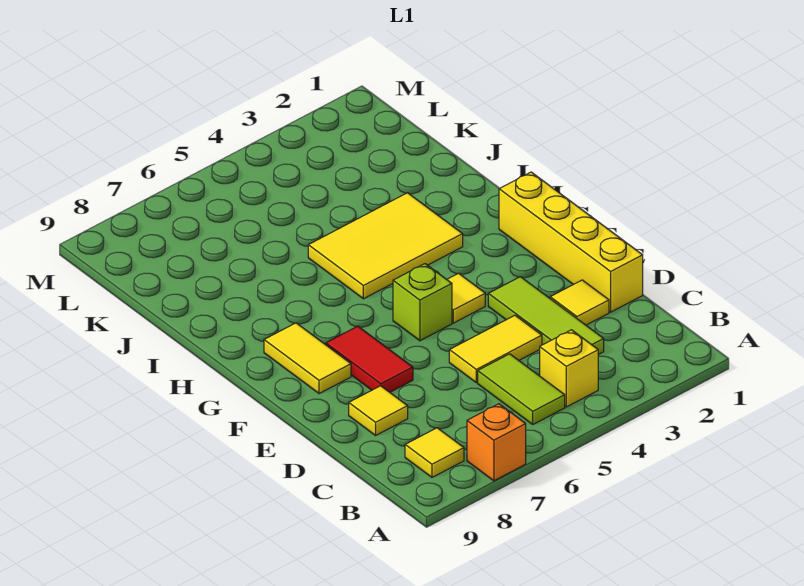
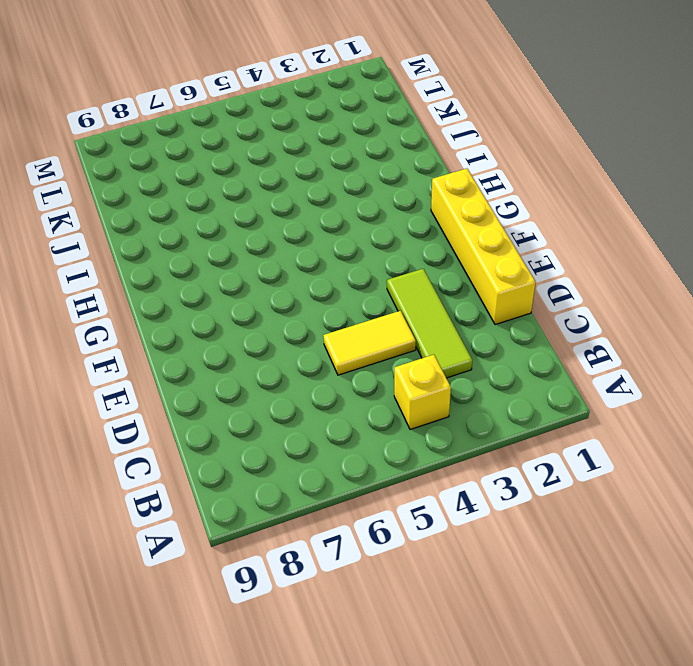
none -> orange 1x1 brick [467,404,526,481]
none -> lime 1x2 tile [478,354,565,424]
none -> yellow 1x1 tile [405,428,464,477]

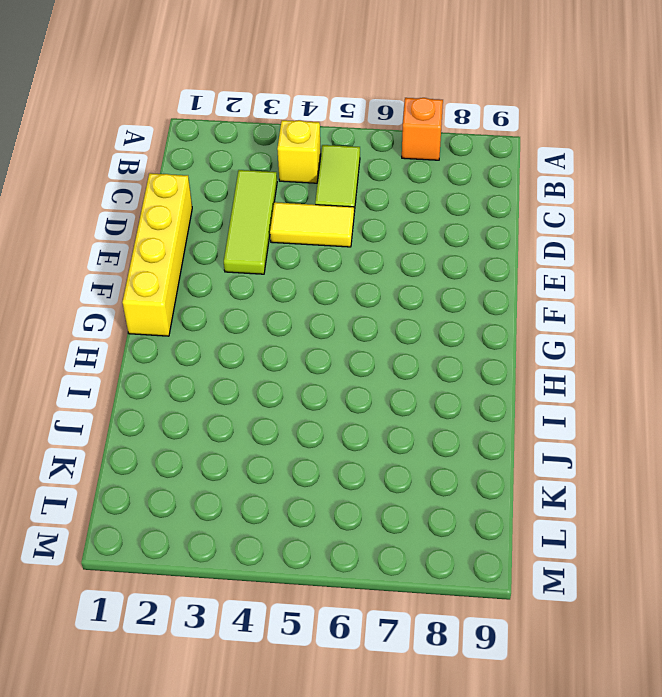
none -> yellow 1x1 tile [405,428,464,477]
none -> yellow 1x1 tile [550,280,609,325]
none -> yellow 1x1 tile [349,386,408,435]

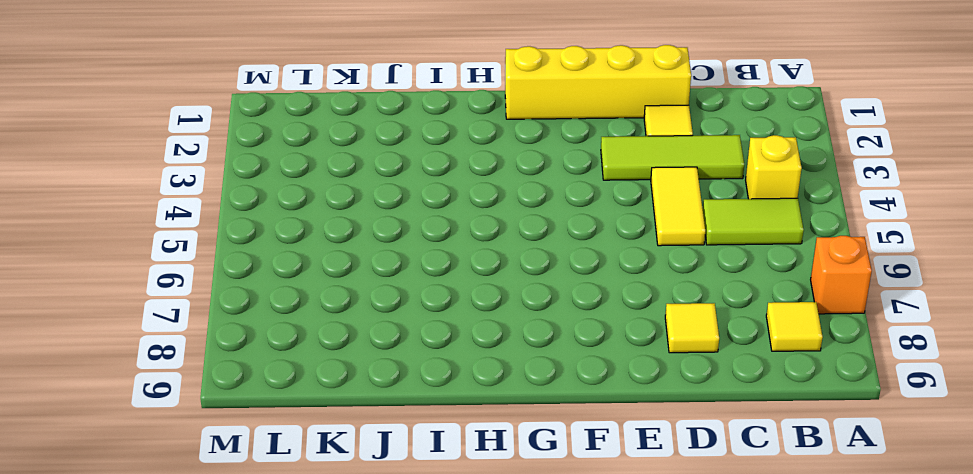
none -> red 1x2 tile [326,326,413,392]
none -> yellow 1x1 tile [447,273,485,323]
none -> lime 1x1 brick [393,264,452,341]

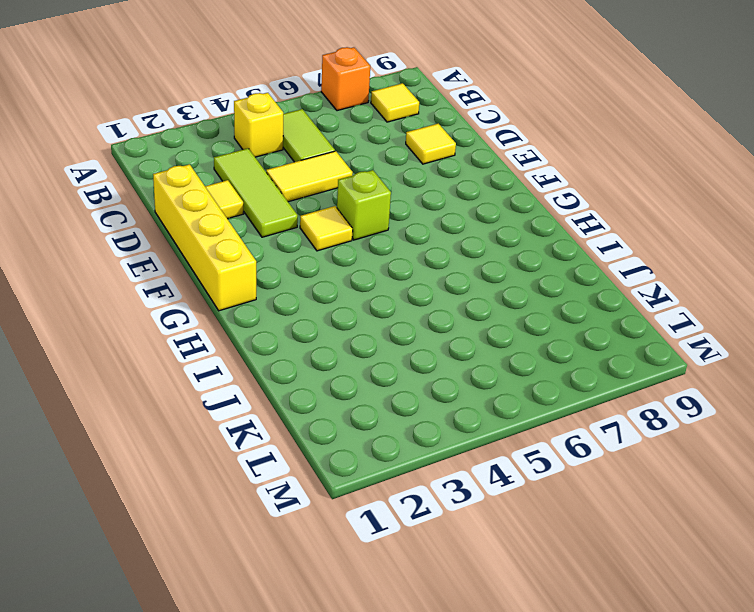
none -> red 1x2 tile [326,326,413,392]
none -> yellow 1x2 tile [264,323,351,394]
none -> yellow 2x3 tile [308,193,463,299]

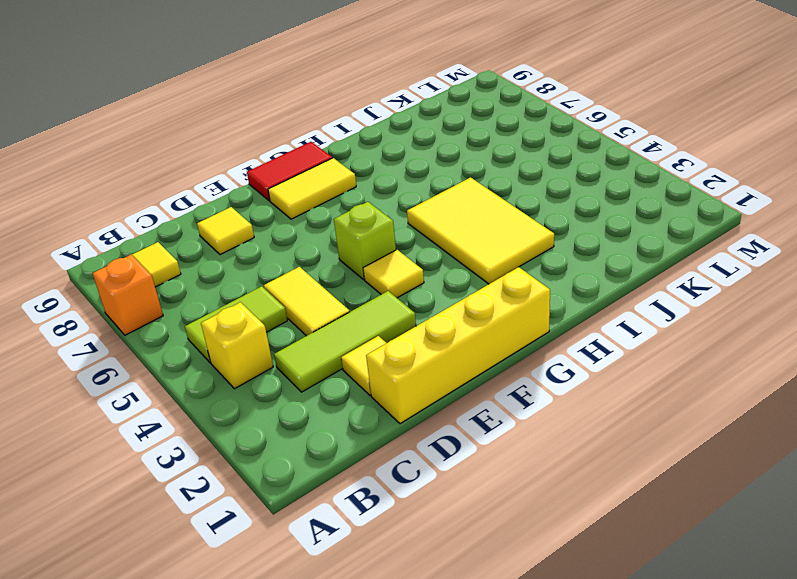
red 1x2 tile [247,142,332,201] -> red 1x2 tile moved to [326,326,413,392]

